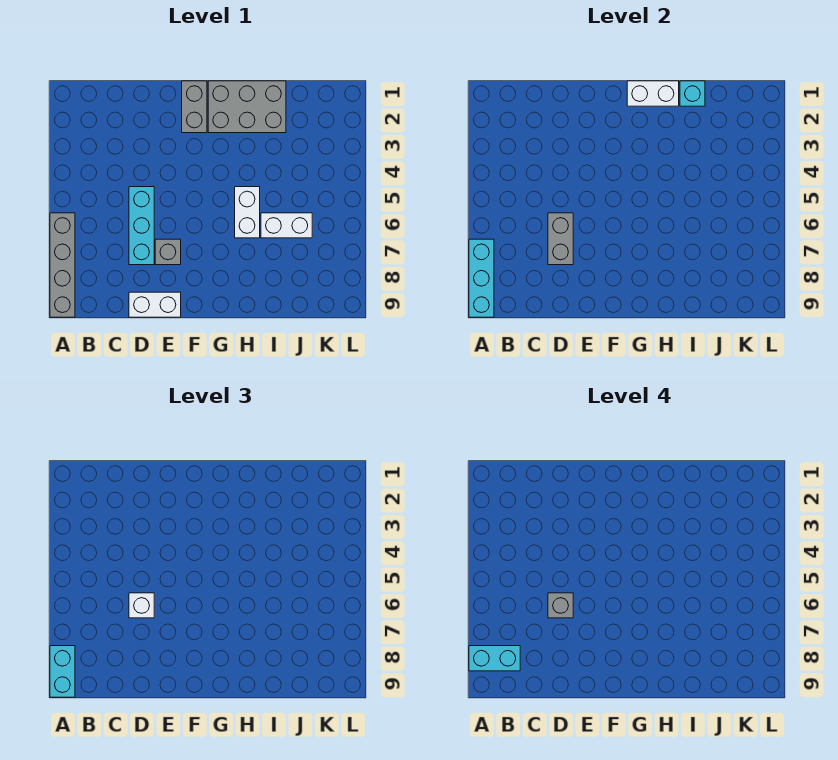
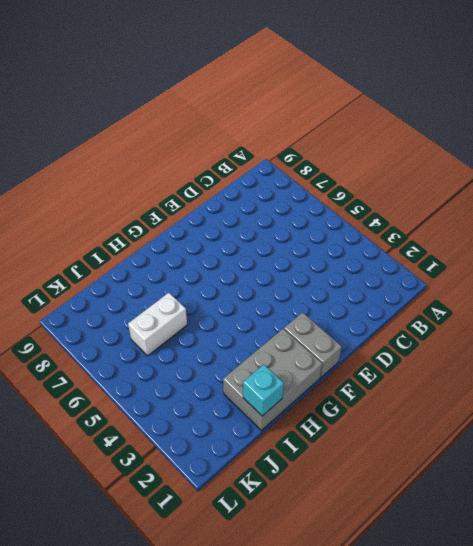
none -> grey 1x4 brick [50,213,75,317]
none -> cyan 1x3 brick [129,187,154,265]
none -> white 1x2 brick [129,292,181,317]

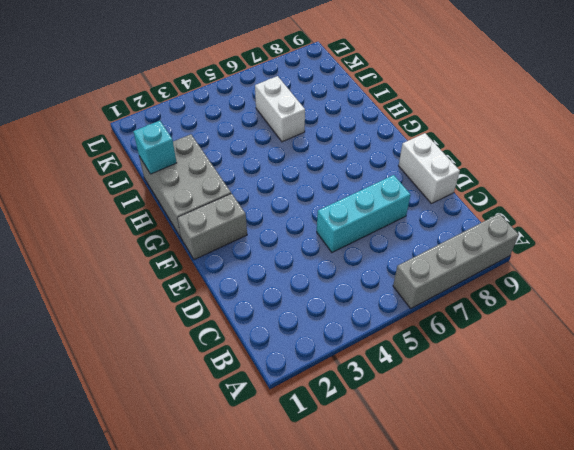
none -> grey 1x1 brick [155,239,181,265]
none -> white 1x2 brick [235,187,260,238]
none -> cyan 1x3 brick [469,239,494,317]

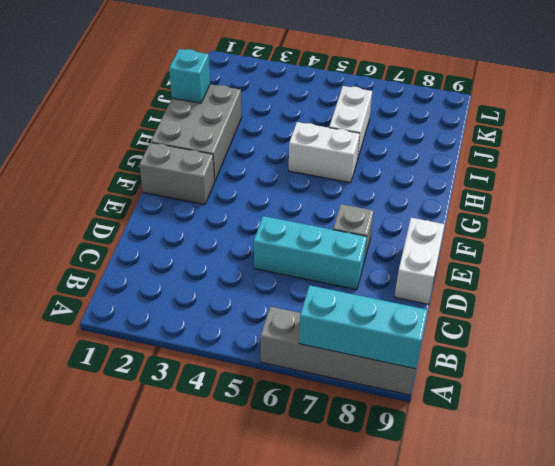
none -> grey 1x2 brick [548,213,573,265]
none -> white 1x2 brick [627,81,679,106]
none -> cyan 1x2 brick [50,646,75,697]

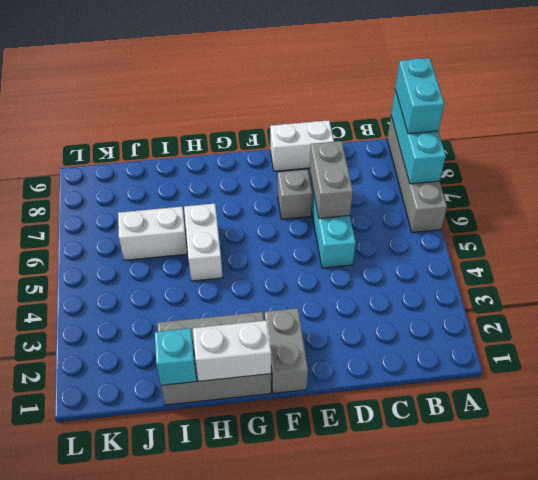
none -> white 1x1 brick [129,593,154,618]
none -> cyan 1x2 brick [469,646,520,671]
none -> grey 1x1 brick [548,593,573,618]

